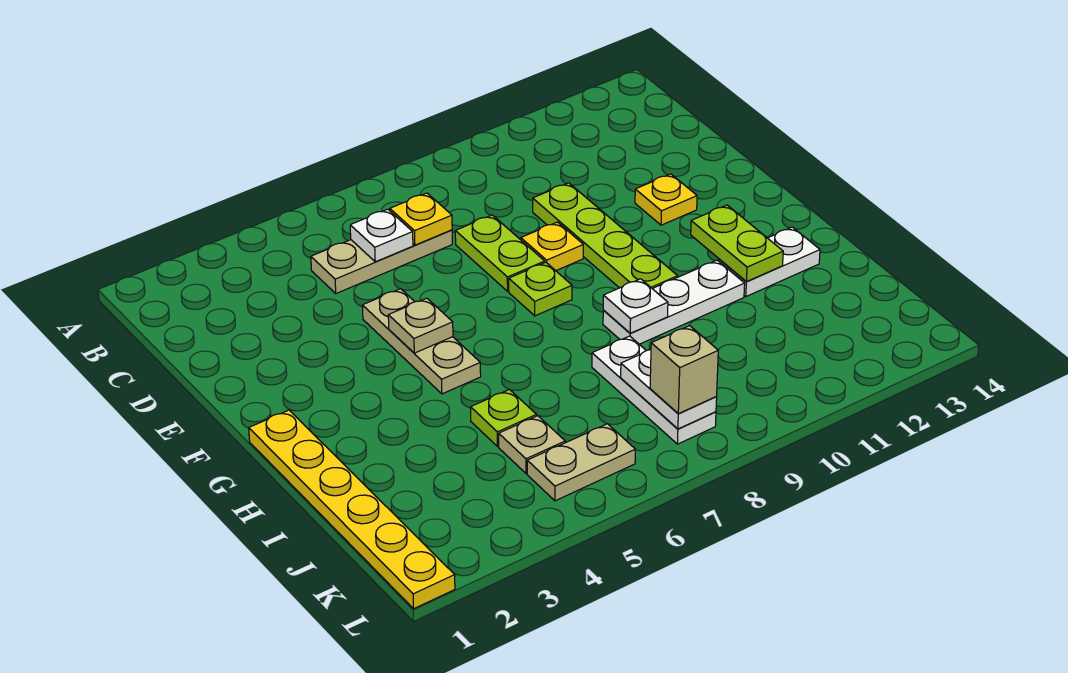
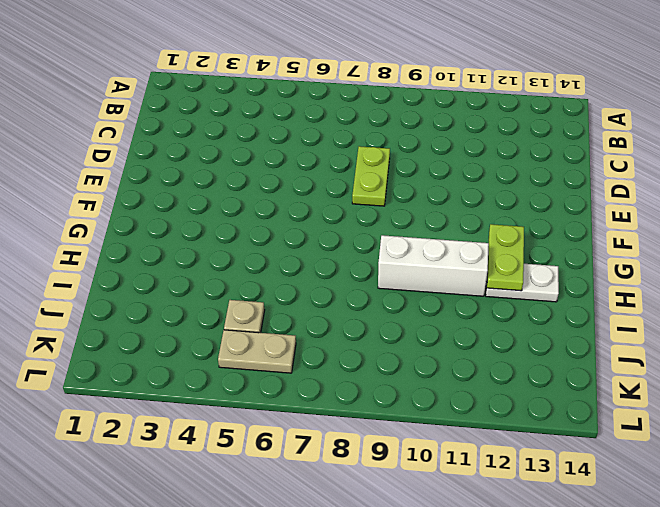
white 1x3 brick [378,235,489,296] -> white 1x3 plate [603,260,745,344]
none -> tan 1x3 plate [311,230,452,293]
none -> lime 1x4 plate [533,183,678,289]
none -> tan 1x3 plate [362,289,481,394]

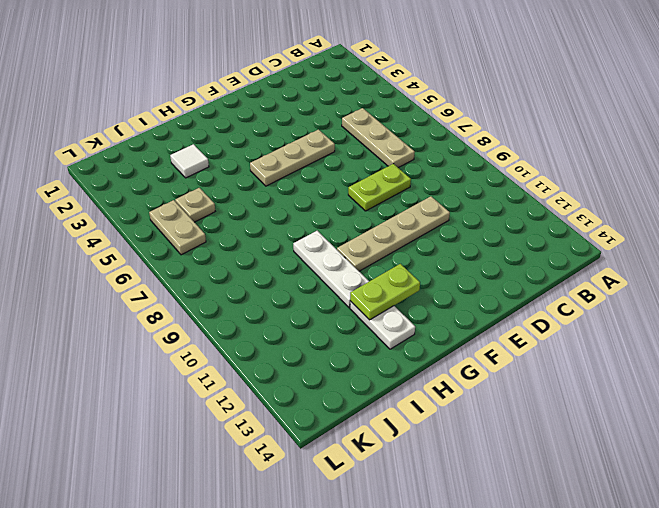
tan 1x4 plate [337,196,450,271] -> lime 1x4 plate [533,183,678,289]
white 1x1 tile [170,144,209,178] -> none
none -> yellow 1x1 plate [521,222,583,271]
none -> yellow 1x1 plate [635,174,697,225]
none -> lime 1x1 plate [509,262,572,316]

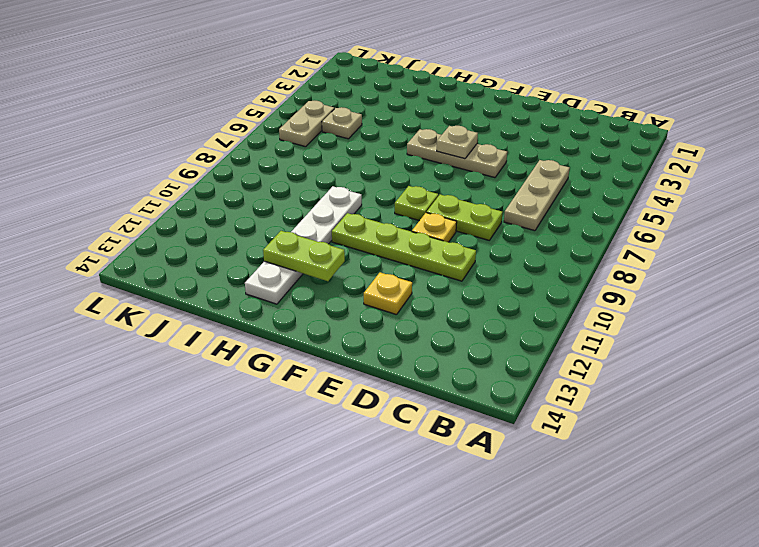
none -> yellow 1x6 plate [249,410,455,609]
none -> lime 1x1 plate [471,389,536,447]
none -> white 1x3 plate [592,336,716,444]

